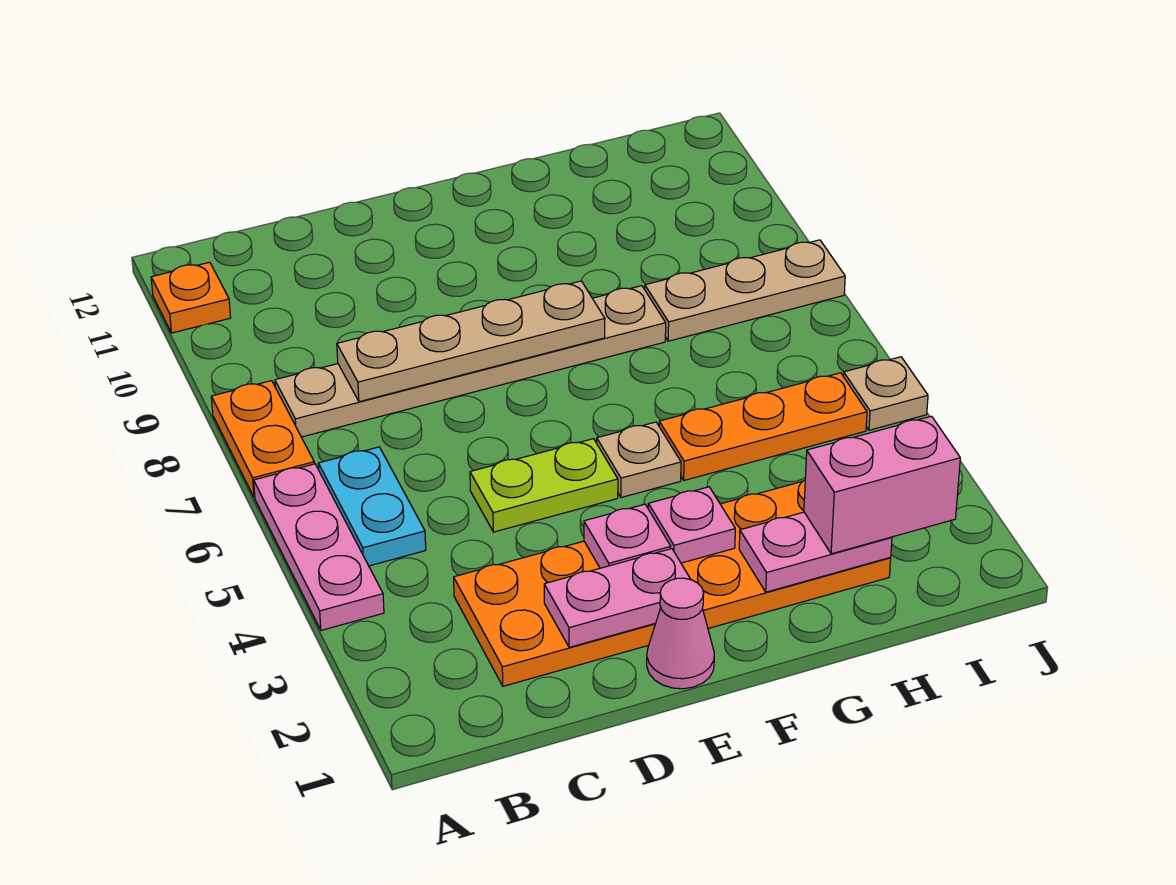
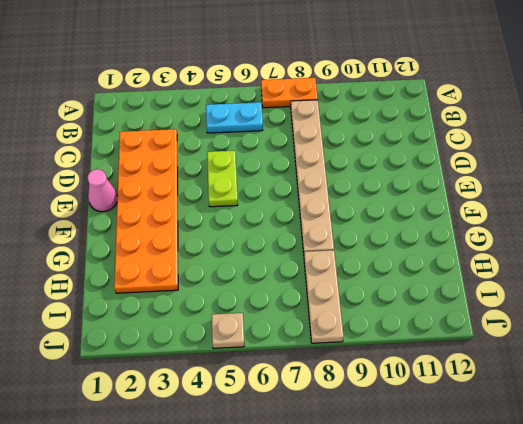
none -> pink 1x3 plate [254,464,384,630]
none -> orange 1x1 plate [151,262,231,333]
none -> tan 1x1 plate [597,422,681,497]

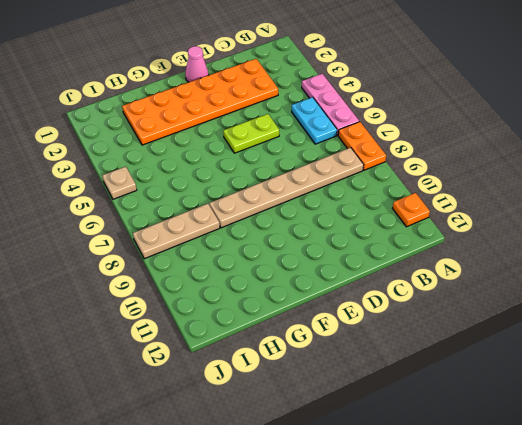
none -> tan 1x1 plate [597,422,681,497]
none -> orange 1x3 plate [659,373,867,480]
none -> tan 1x4 plate [337,281,605,402]

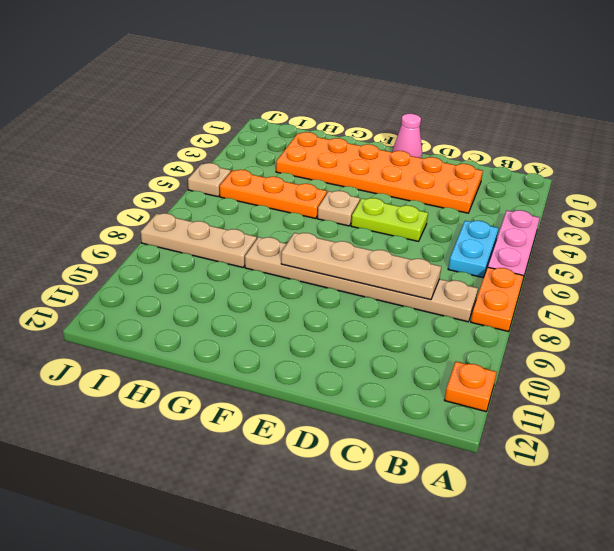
none -> pink 1x2 plate [544,549,691,647]
none -> pink 1x1 plate [584,504,671,568]
none -> pink 1x1 plate [648,487,735,563]

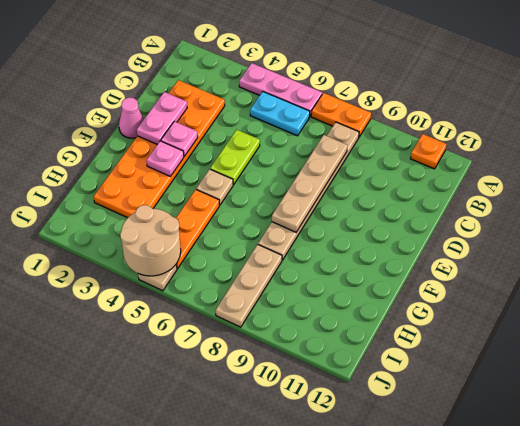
tan 2x2 round brick [120,205,181,276] -> none
none -> pink 1x2 plate [739,512,892,592]
none -> pink 1x2 brick [804,416,960,554]

